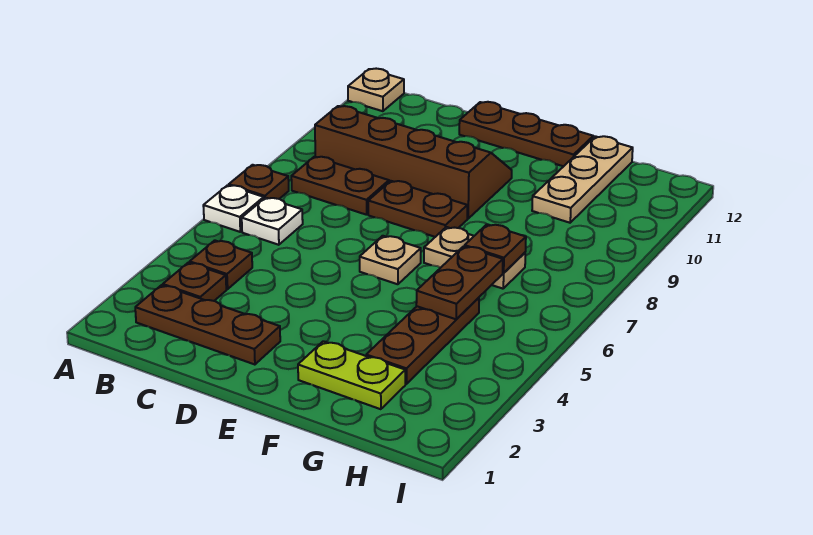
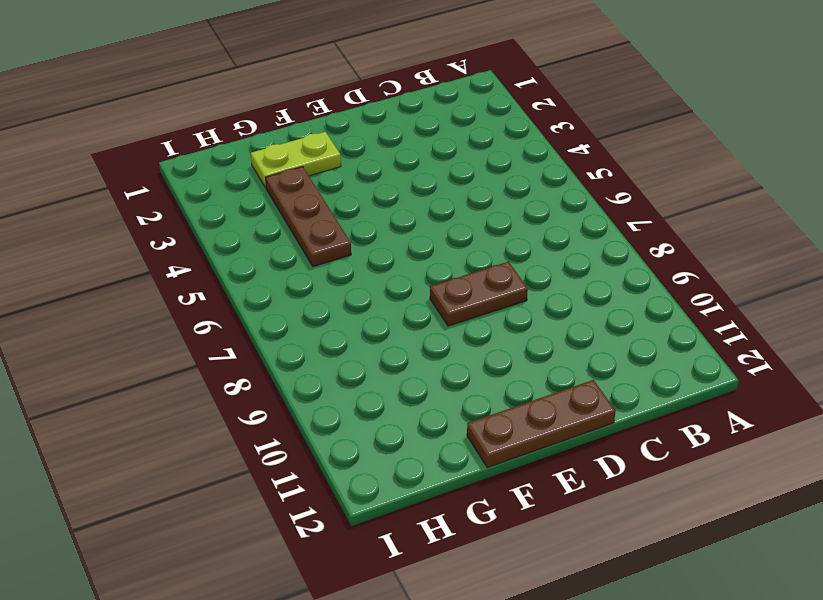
none -> white 1x1 plate [203,185,264,232]
none -> brown 1x1 plate [229,165,289,199]
none -> tan 1x1 plate [348,69,404,111]

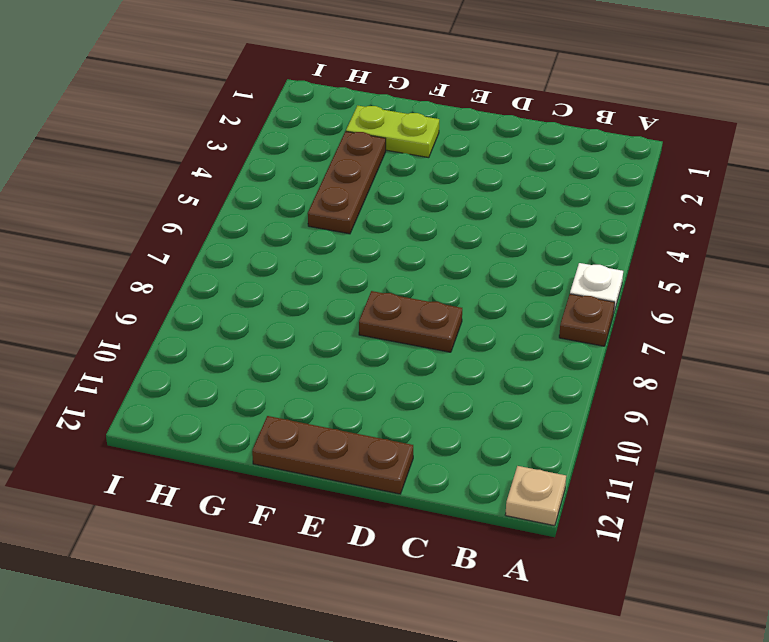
none -> brown 1x3 plate [135,285,280,365]
none -> brown 1x1 plate [163,263,226,301]
none -> brown 1x1 plate [190,240,252,289]

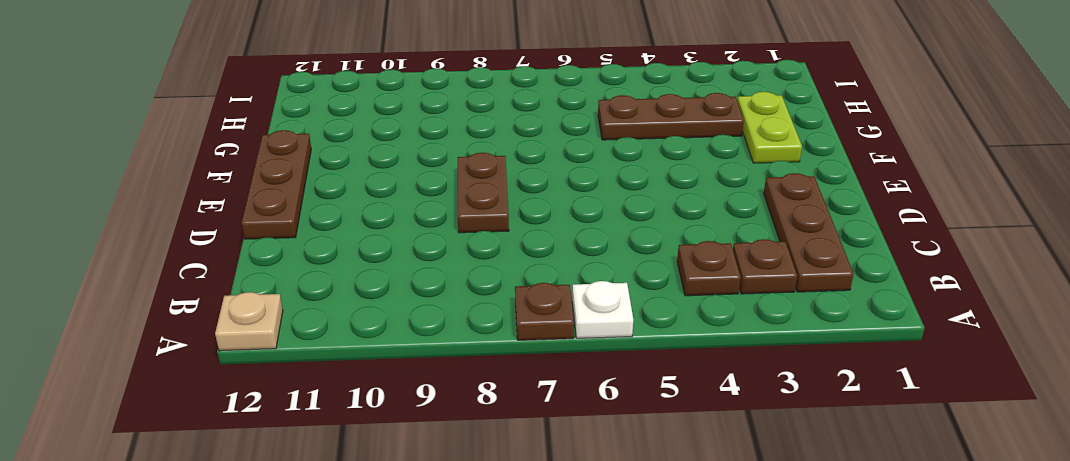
none -> white 1x1 plate [242,198,303,245]
none -> brown 1x2 plate [291,157,389,215]
none -> brown 2x4 slope [315,106,512,219]

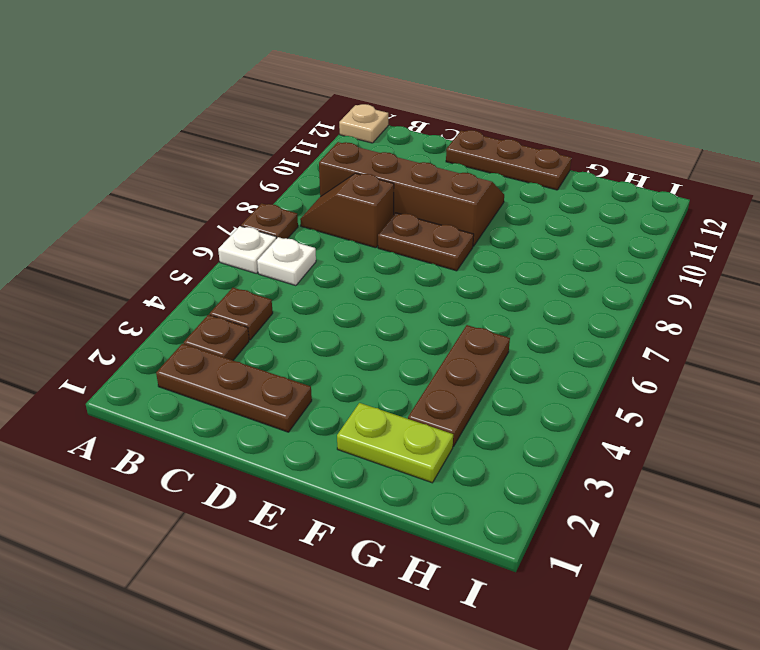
brown 1x2 slope [300,173,394,248] -> brown 1x2 plate [291,157,389,215]
none -> tan 1x1 plate [360,236,421,284]
none -> tan 1x2 plate [424,227,525,289]
none -> tan 1x3 plate [532,136,633,223]

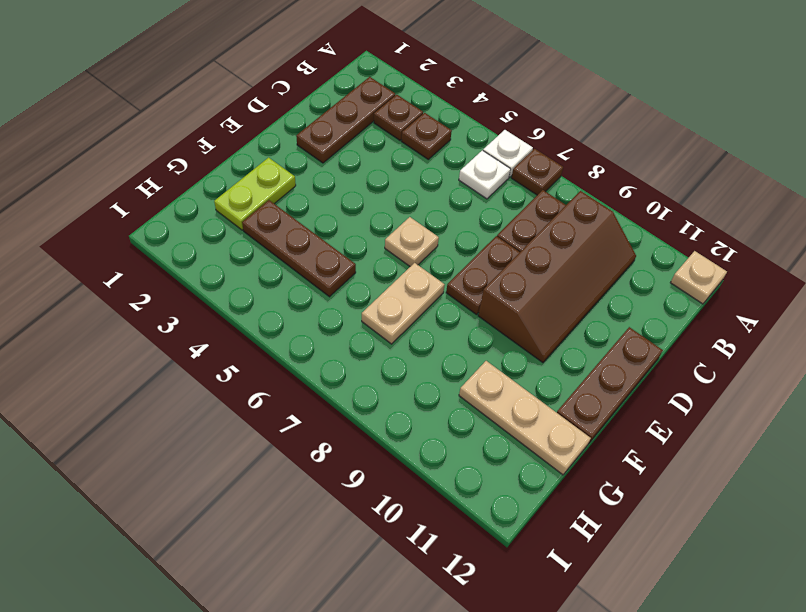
none -> brown 1x2 plate [416,246,503,319]
none -> brown 1x1 plate [465,224,526,273]

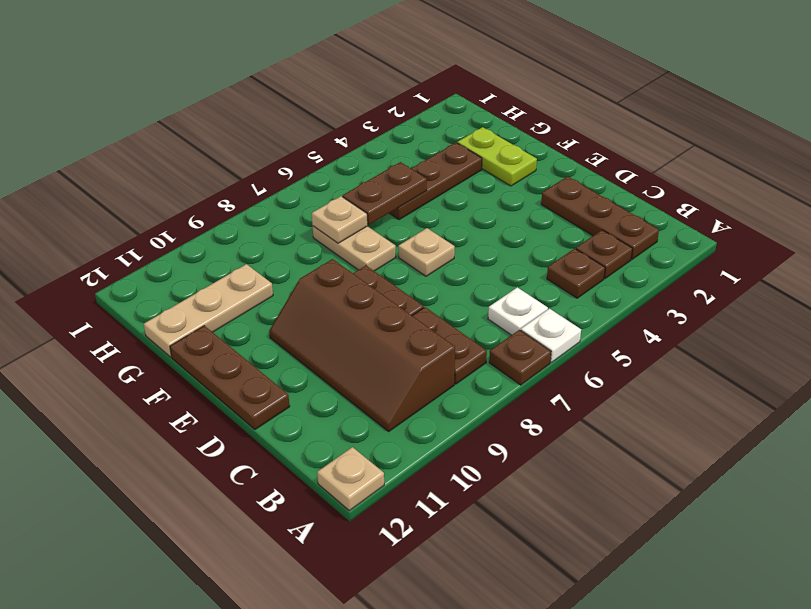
tan 1x1 plate [312,196,368,243] -> brown 1x1 plate [465,224,526,273]

